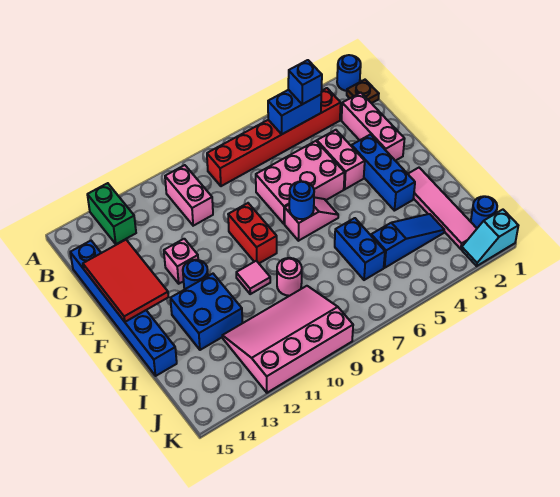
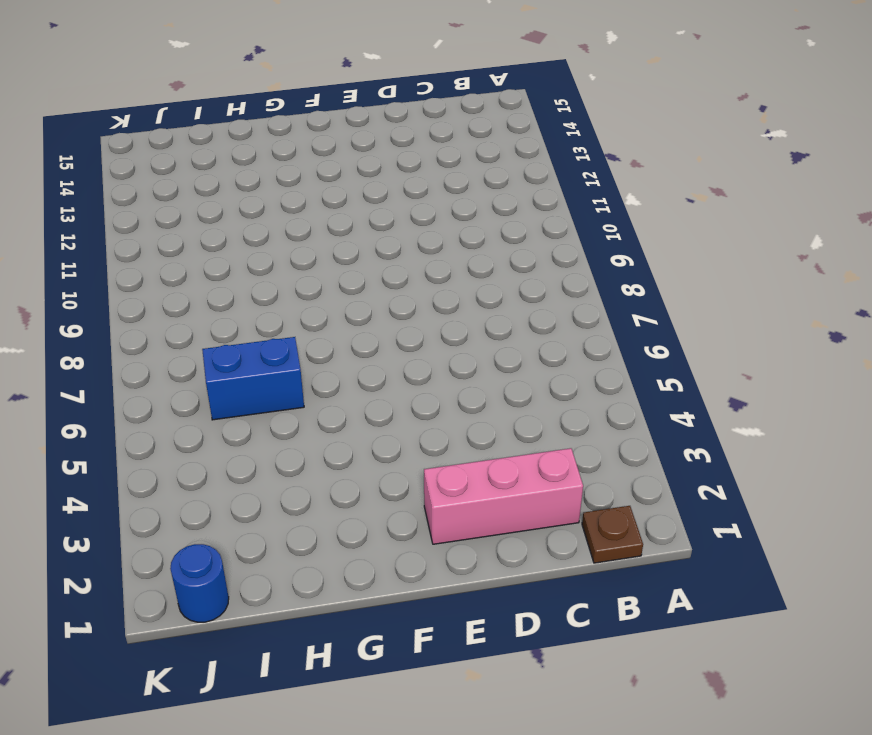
none -> blue 1x1 round brick [337,55,361,91]
none -> green 1x2 brick [87,183,136,244]
none -> red 1x6 brick [207,88,341,186]

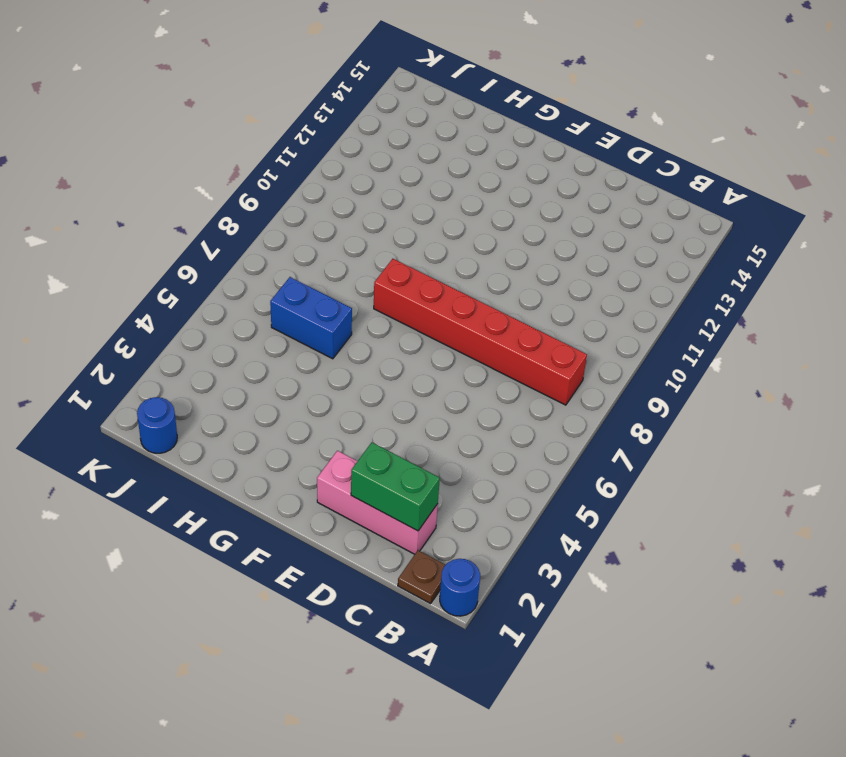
red 1x6 brick [374,259,587,405] -> red 1x6 brick turned to [207,88,341,186]
green 1x2 brick [351,442,440,531] -> green 1x2 brick moved to [87,183,136,244]
none -> pink 1x2 brick [165,165,213,226]
none -> blue 1x6 brick [70,241,177,376]
none -> pink 1x2 brick [317,130,365,189]

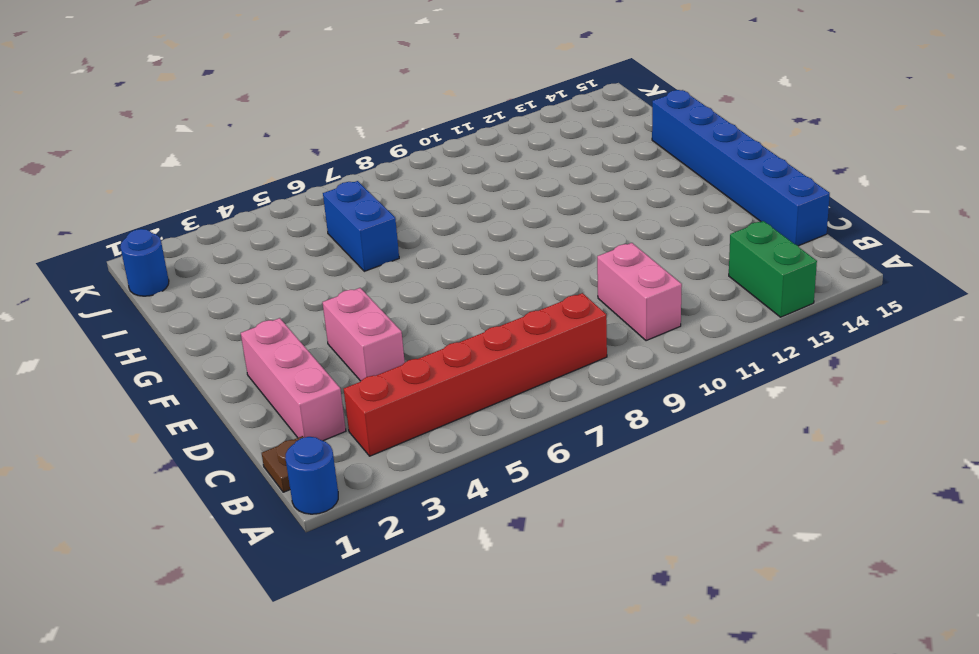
none -> pink 2x3 brick [256,141,345,224]
none -> blue 1x3 brick [352,135,415,211]
none -> red 1x2 brick [228,203,277,263]

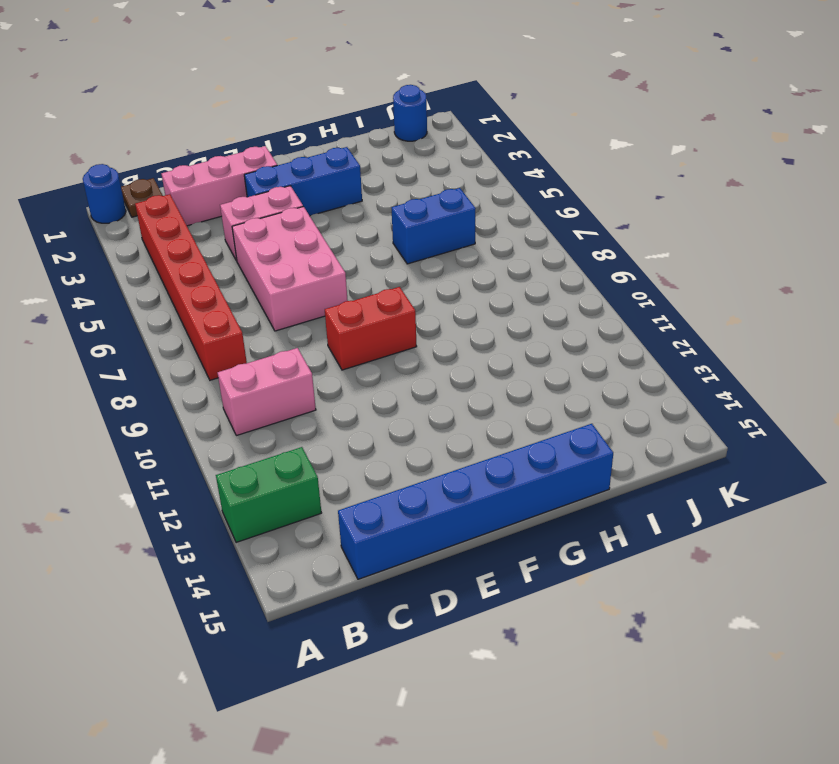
none -> pink 1x1 brick [164,239,198,284]
none -> pink 1x2 slope [285,197,338,241]
none -> blue 1x1 round brick [183,260,208,290]

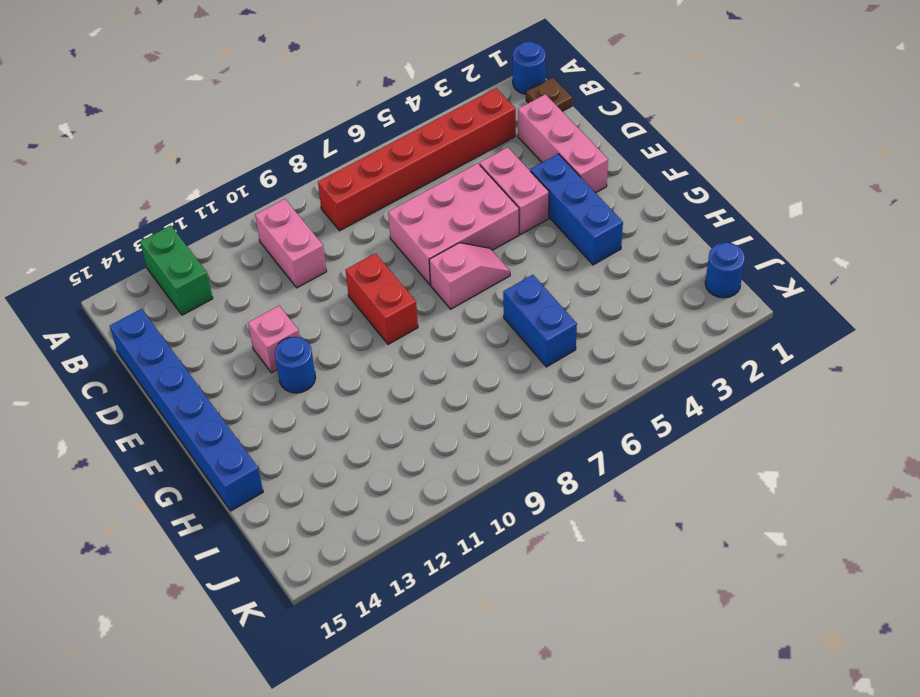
none -> pink 1x4 tile [408,168,477,249]
none -> pink 1x1 tile [236,261,270,294]
none -> blue 2x2 brick [170,274,242,350]

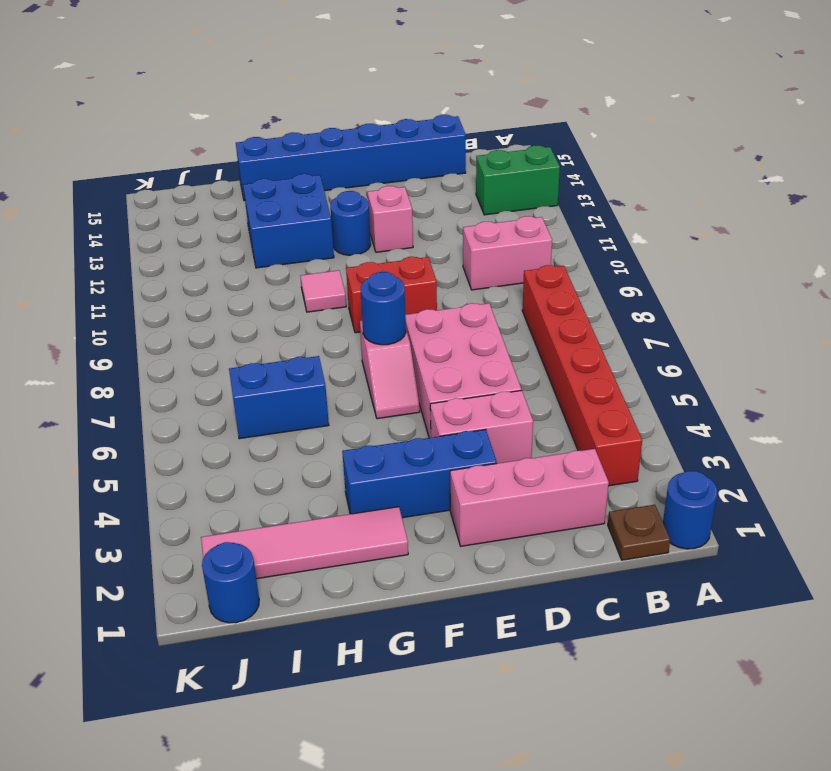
none -> pink 1x1 round brick [277,258,302,296]
none -> blue 1x3 slope [371,214,444,268]
none -> pink 3x4 slope [222,286,353,393]

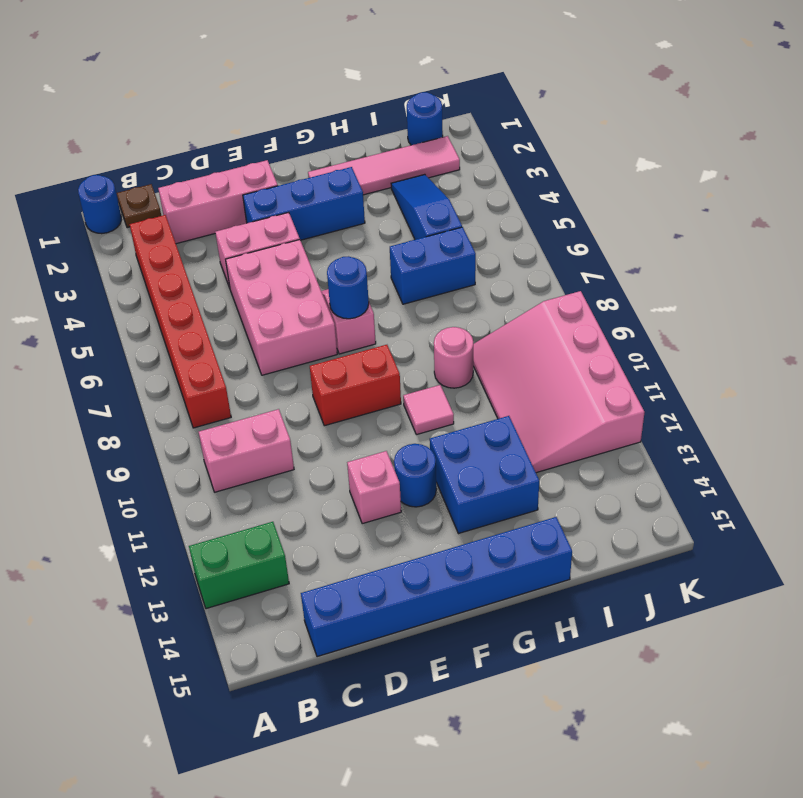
none -> cyan 1x2 slope [462,210,518,266]
none -> blue 1x2 brick [268,90,321,134]
none -> red 2x3 tile [83,240,168,322]

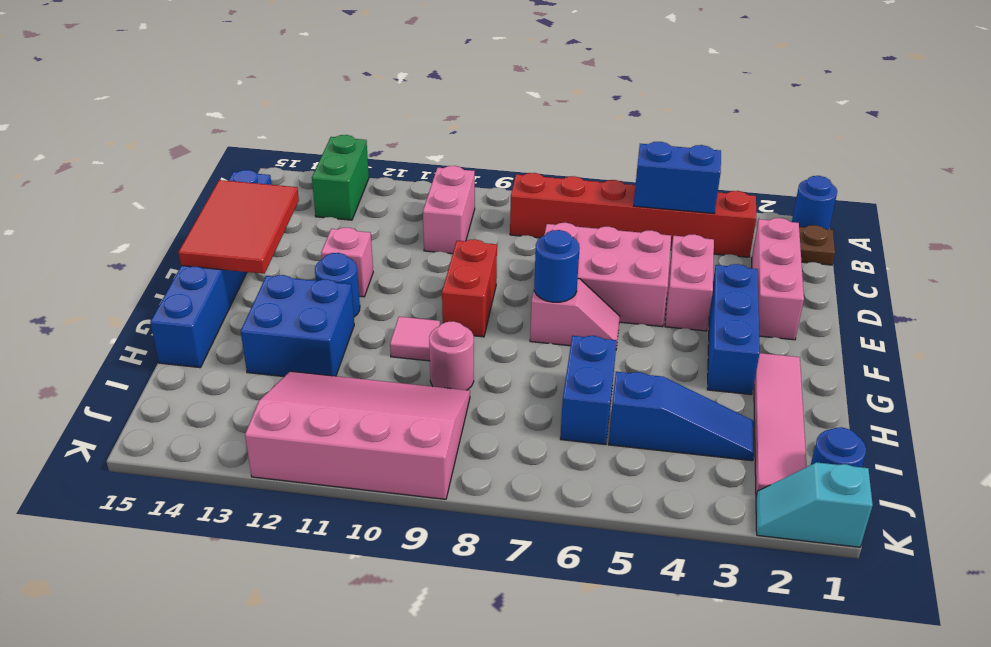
none -> blue 1x1 brick [288,60,322,104]

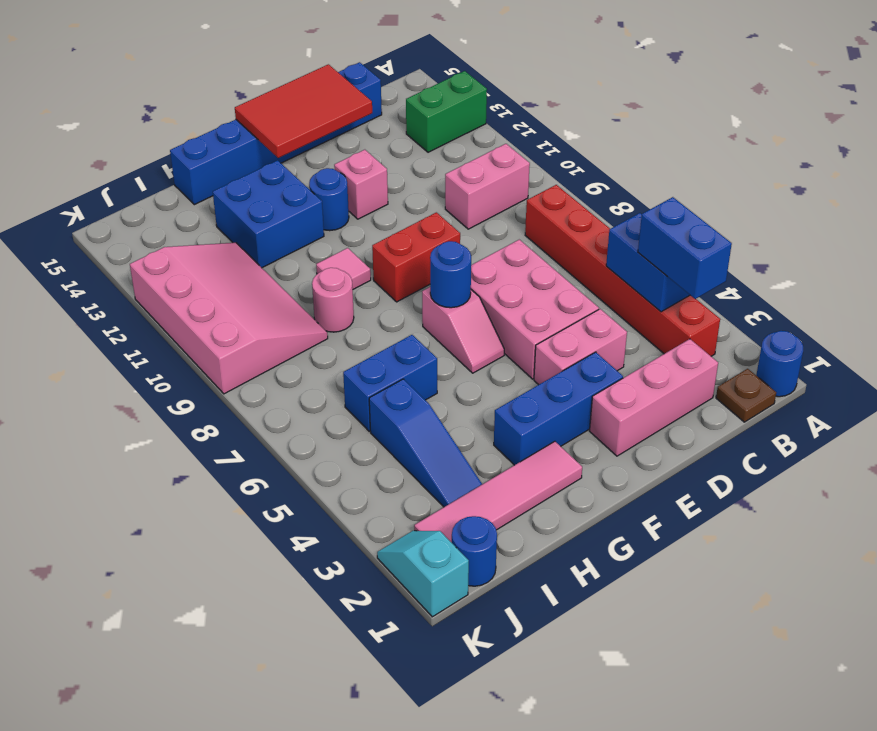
blue 1x2 brick [638,197,732,299] -> blue 1x1 brick [288,60,322,104]

